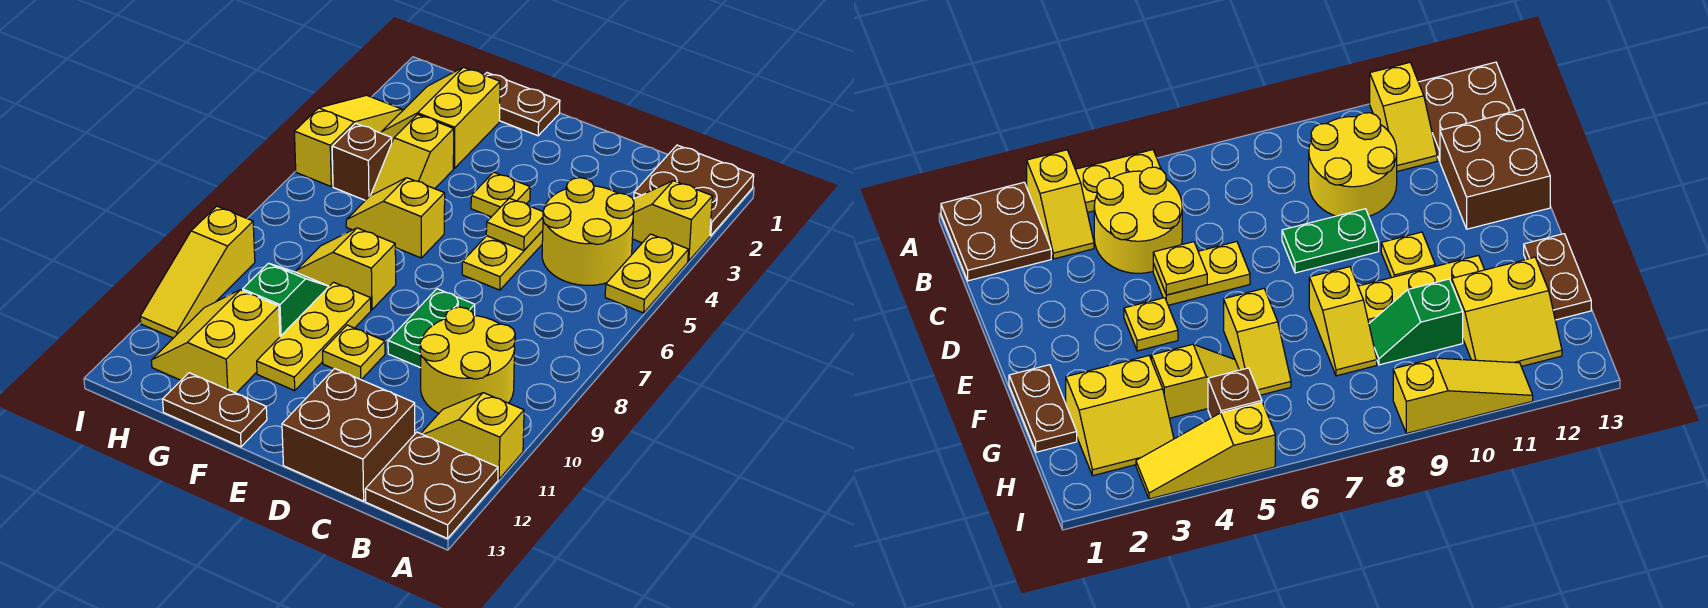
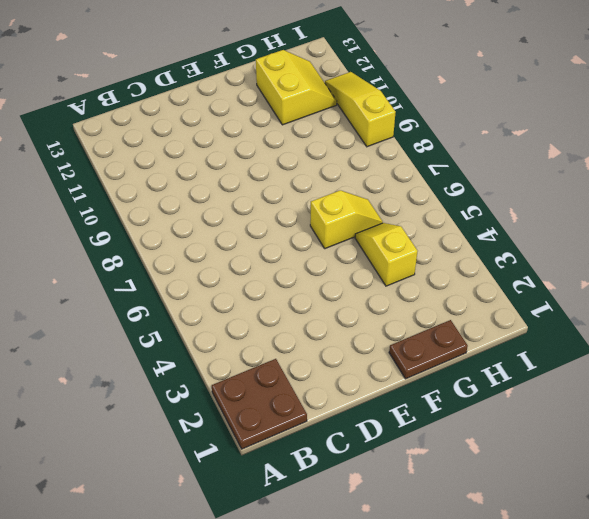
none -> yellow 1x2 slope [632,181,712,261]
none -> yellow 1x2 plate [605,234,689,313]
none -> yellow 1x2 slope [421,393,524,479]

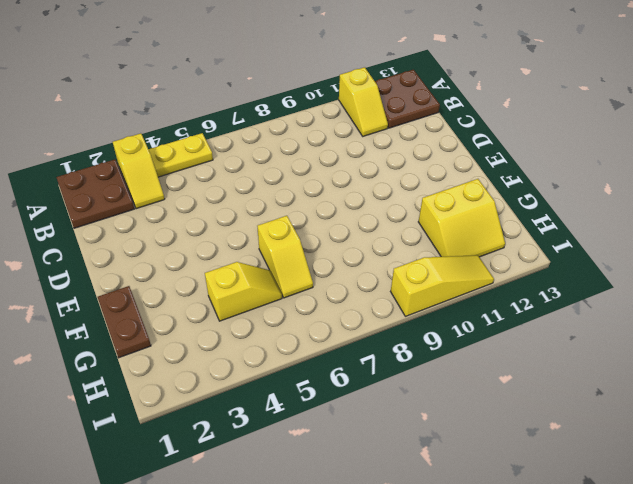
none -> yellow 2x2 round brick [542,178,634,285]
none -> yellow 2x2 round brick [420,307,515,413]
none -> brown 2x2 brick [282,369,415,501]

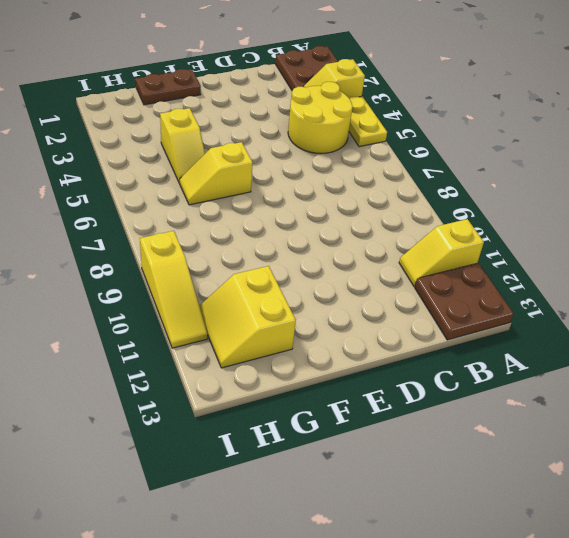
none -> yellow 2x2 round brick [420,307,515,413]
none -> brown 2x2 brick [282,369,415,501]
none -> yellow 1x2 plate [462,231,543,290]

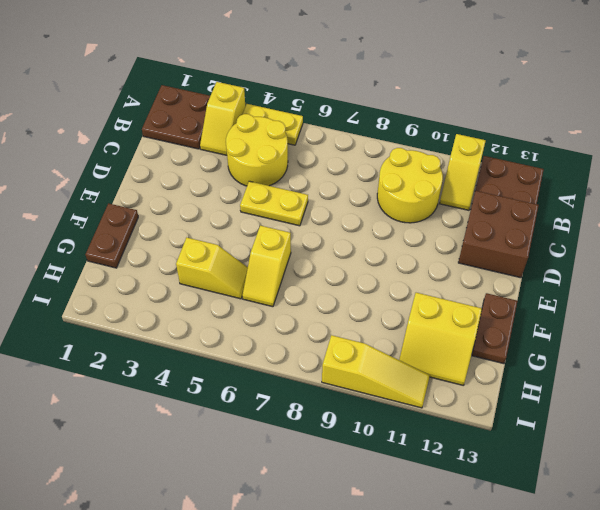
none -> green 1x2 plate [388,289,475,368]
none -> yellow 1x1 plate [471,172,530,217]
none -> yellow 1x1 plate [323,325,385,380]

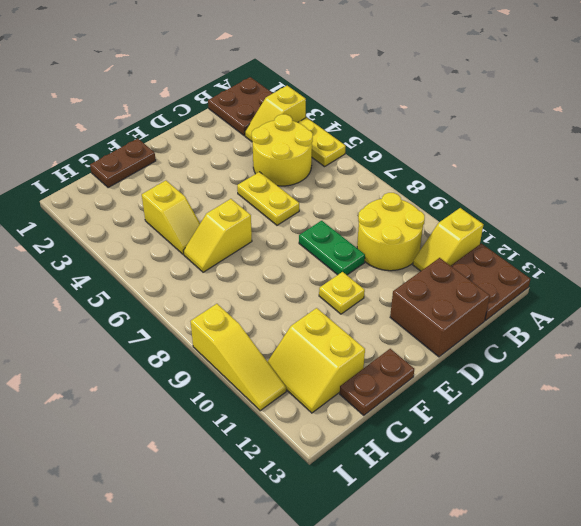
none -> yellow 1x1 plate [471,172,530,217]
none -> yellow 1x2 slope [296,228,396,310]
none -> yellow 1x3 plate [257,282,371,391]

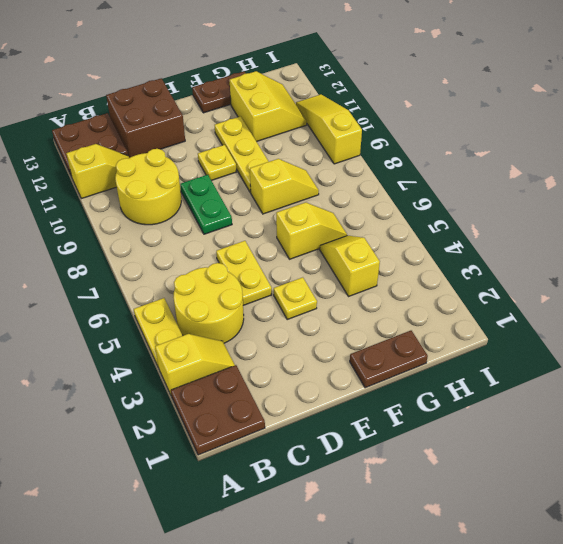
none -> yellow 2x2 slope [381,67,500,168]
none -> green 1x2 slope [243,263,329,336]
none -> brown 1x1 brick [332,123,392,200]

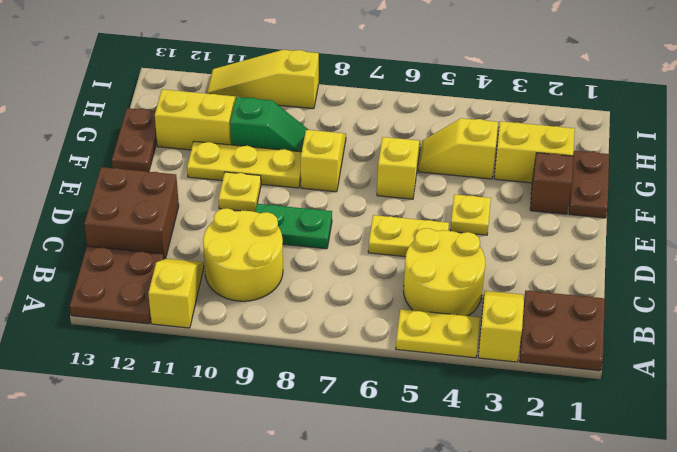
brown 1x1 brick [530,153,573,214] -> brown 1x1 brick moved to [332,123,392,200]
none -> yellow 1x3 slope [294,95,402,186]
none -> yellow 1x1 plate [486,198,543,250]

